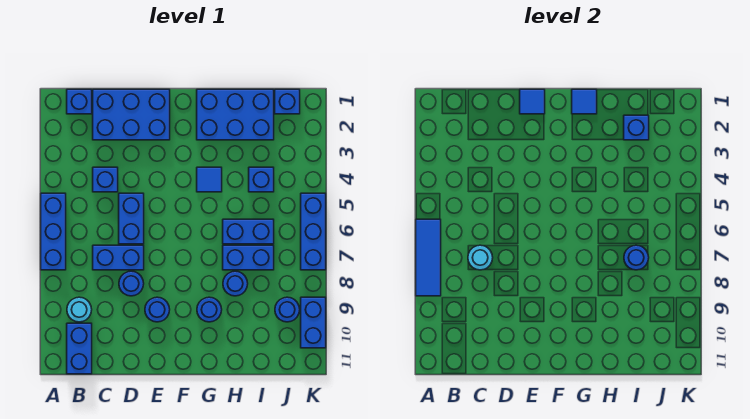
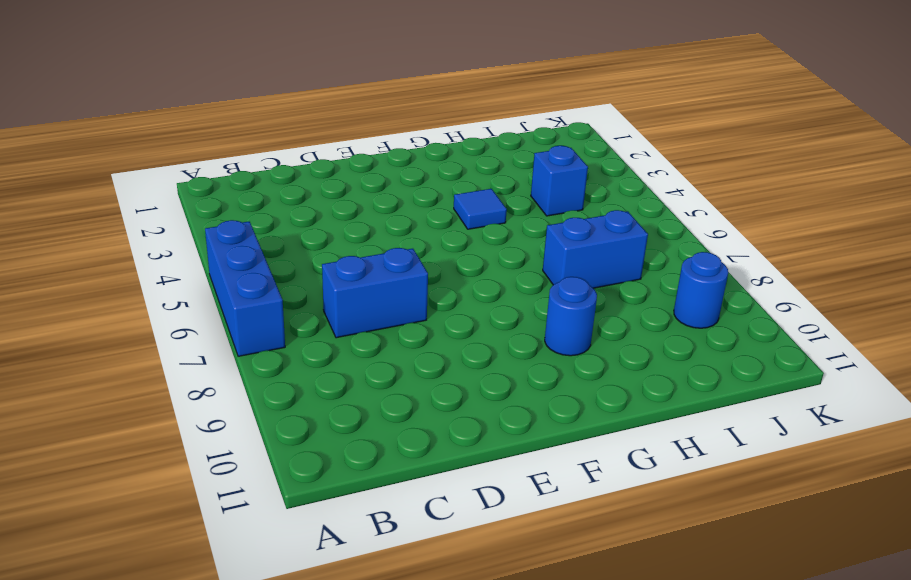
none -> blue 1x1 brick [67,89,92,114]
none -> cyan 1x1 round brick [67,297,92,322]
none -> blue 1x2 brick [67,323,92,374]

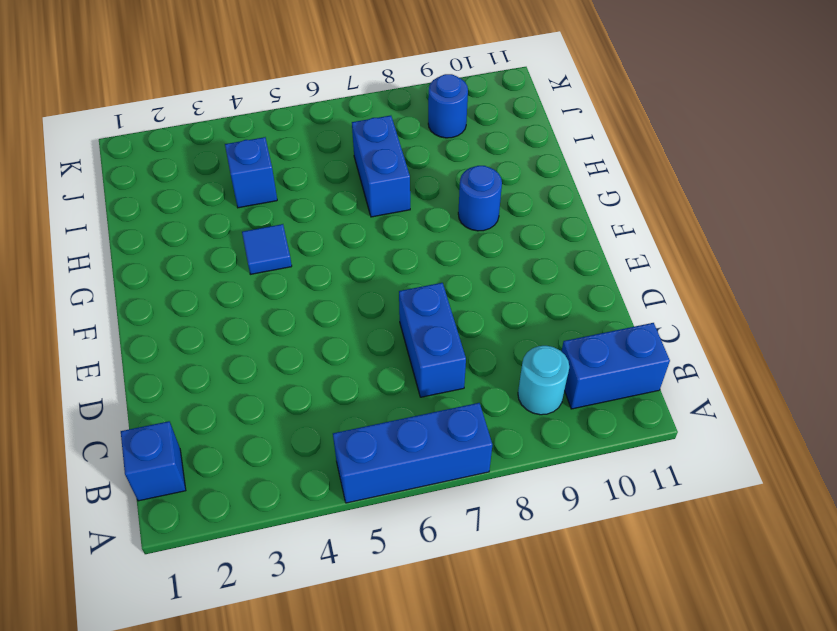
none -> blue 2x3 brick [93,89,170,140]
none -> blue 1x1 brick [93,167,118,192]
none -> blue 1x2 brick [119,193,144,244]

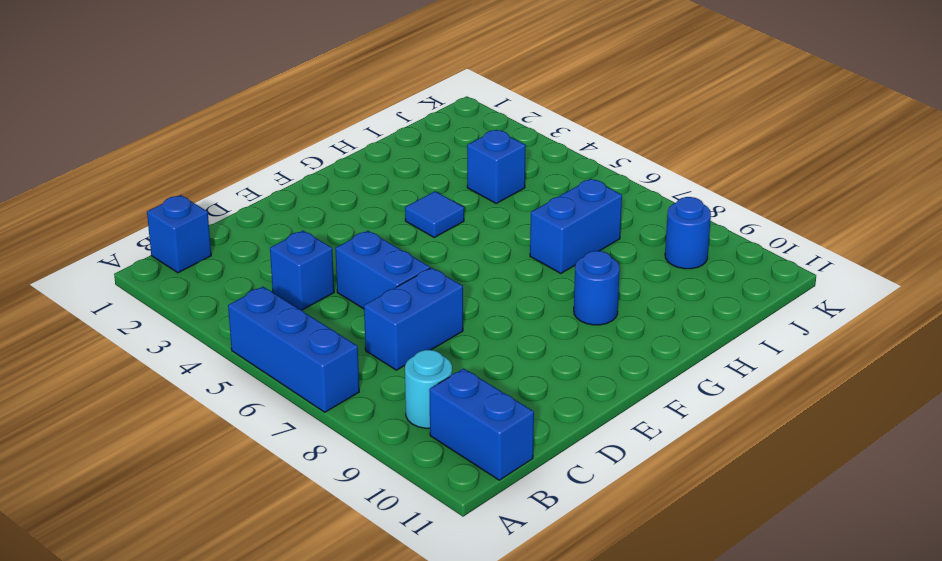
none -> blue 2x3 brick [93,89,170,140]
none -> blue 1x1 round brick [119,271,144,296]
none -> blue 1x1 round brick [145,297,170,322]

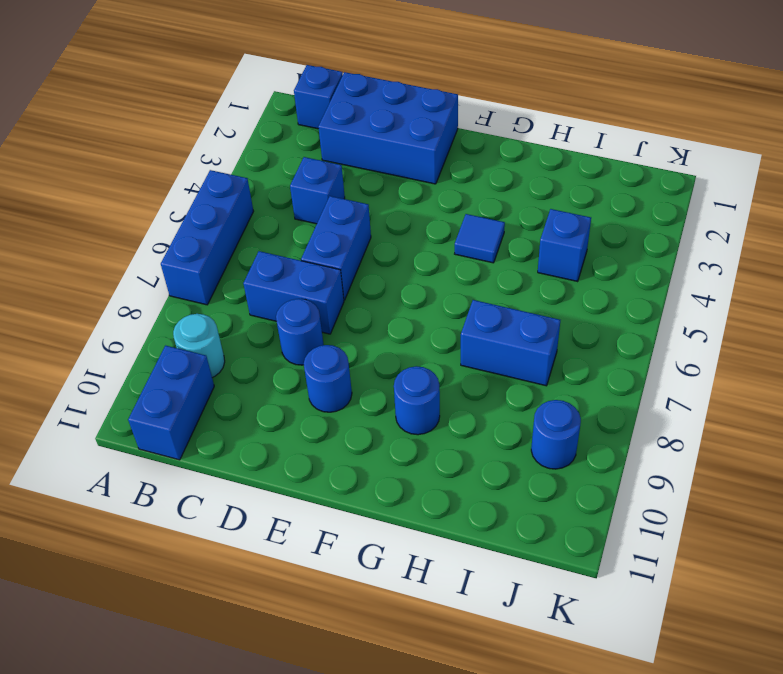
none -> blue 2x3 brick [197,89,274,140]
none -> blue 1x2 brick [223,219,274,244]
none -> blue 1x1 round brick [223,271,248,296]

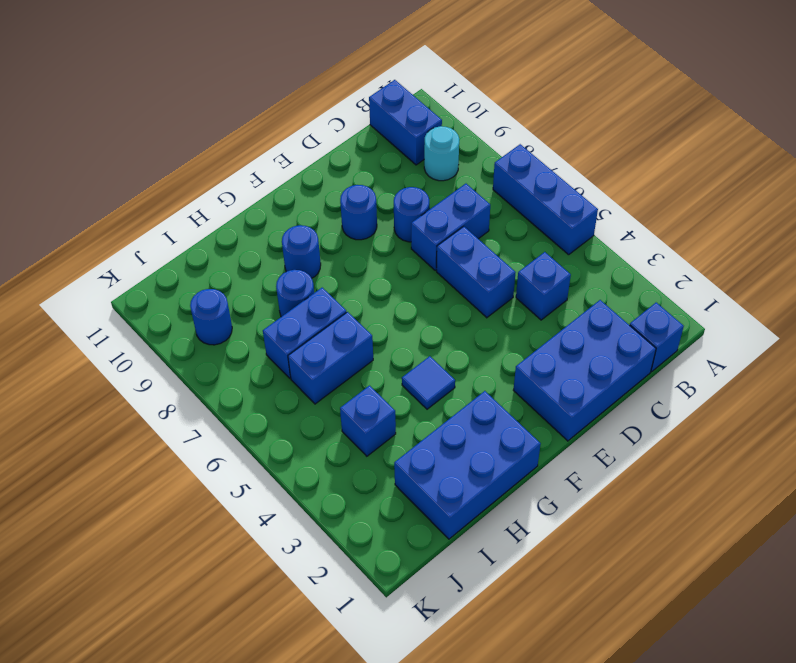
none -> blue 1x1 brick [275,89,300,114]
none -> blue 1x3 brick [301,193,326,270]
none -> blue 1x2 brick [301,297,326,348]

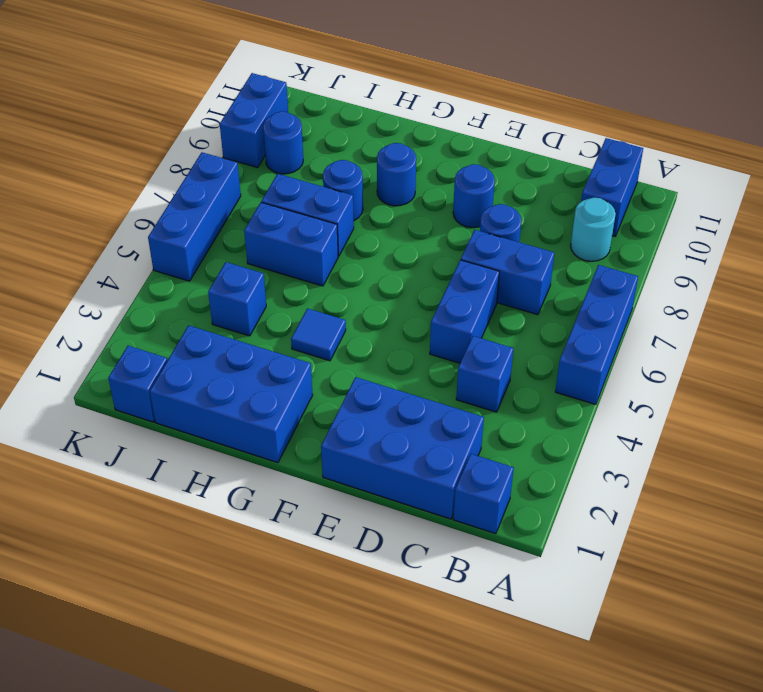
none -> blue 1x3 tile [416,219,441,296]
none -> cyan 1x1 round brick [468,245,493,270]
none -> blue 1x1 tile [520,89,545,114]

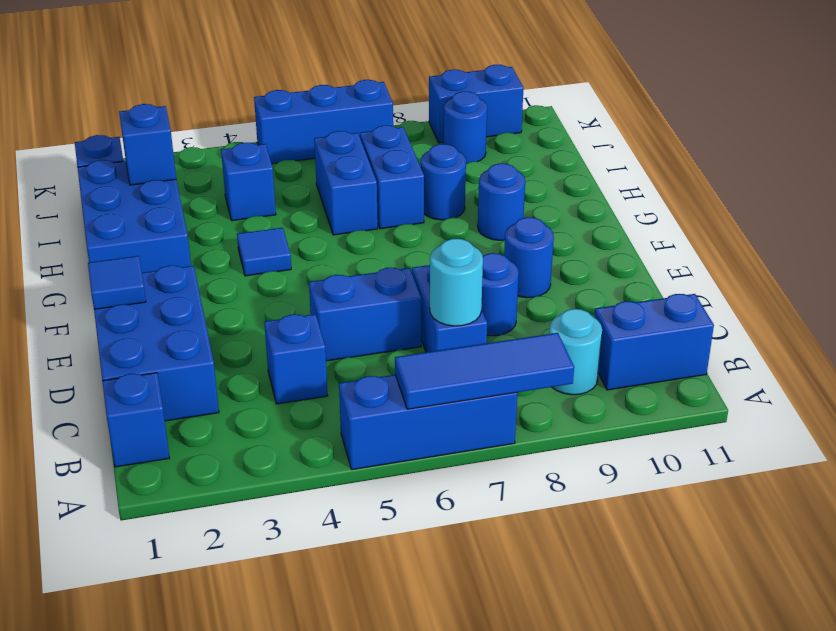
none -> blue 1x1 tile [572,89,597,114]
none -> blue 1x1 round brick [624,245,649,270]

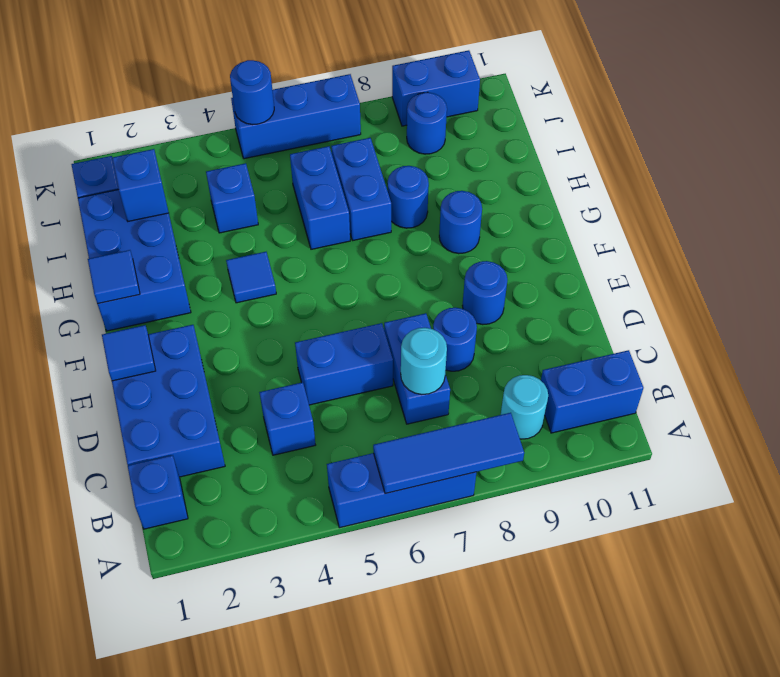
blue 1x1 round brick [230,60,274,125] -> blue 1x1 round brick moved to [624,245,649,270]

